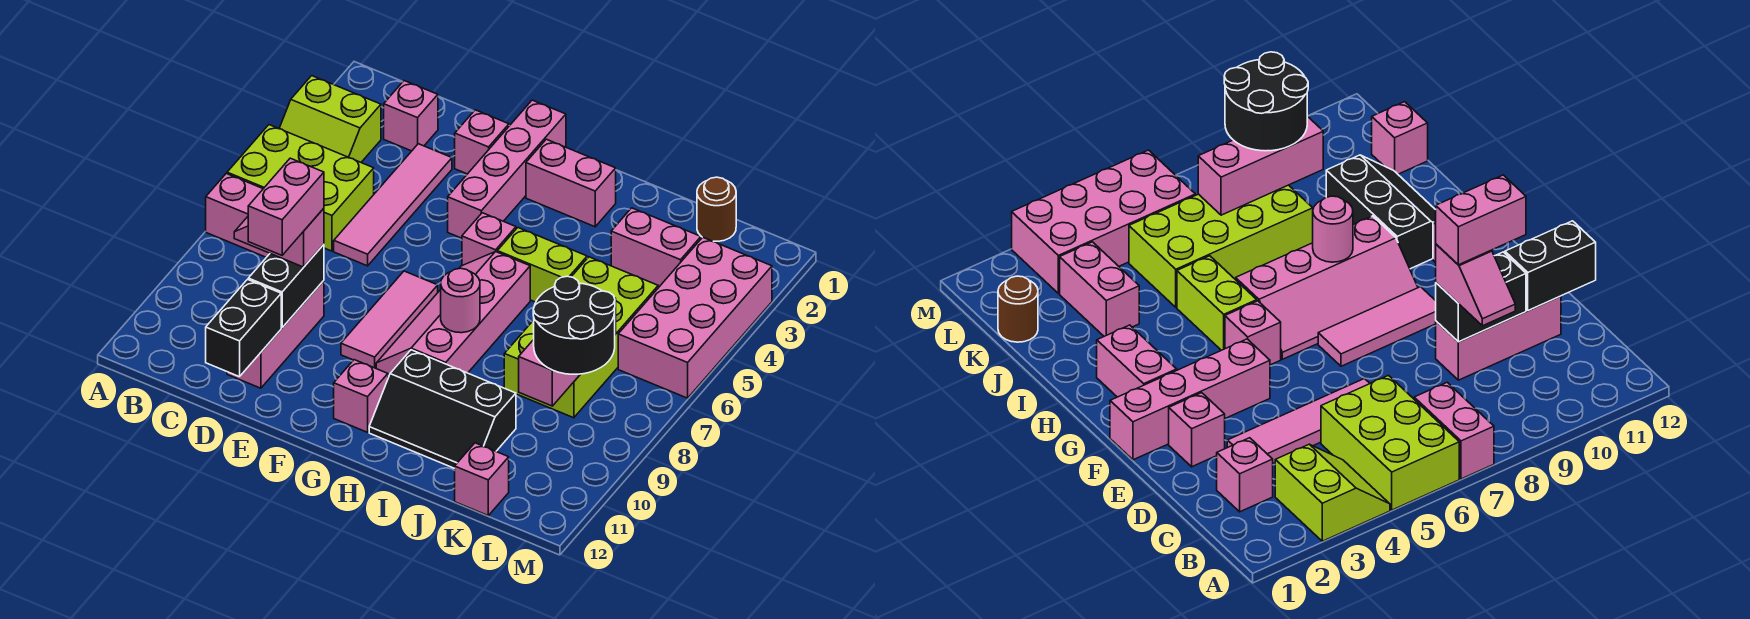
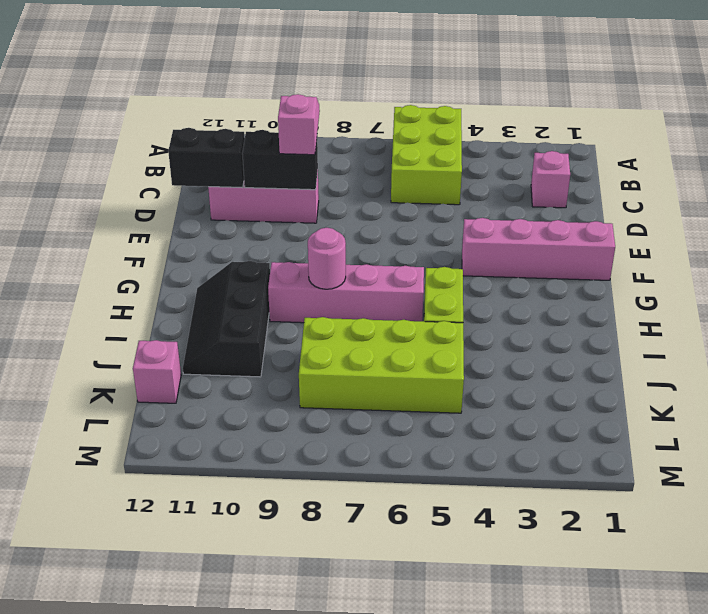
none -> lime 2x2 slope [279,76,381,162]
none -> pink 1x2 brick [206,174,270,257]
none -> pink 1x4 tile [334,144,452,266]

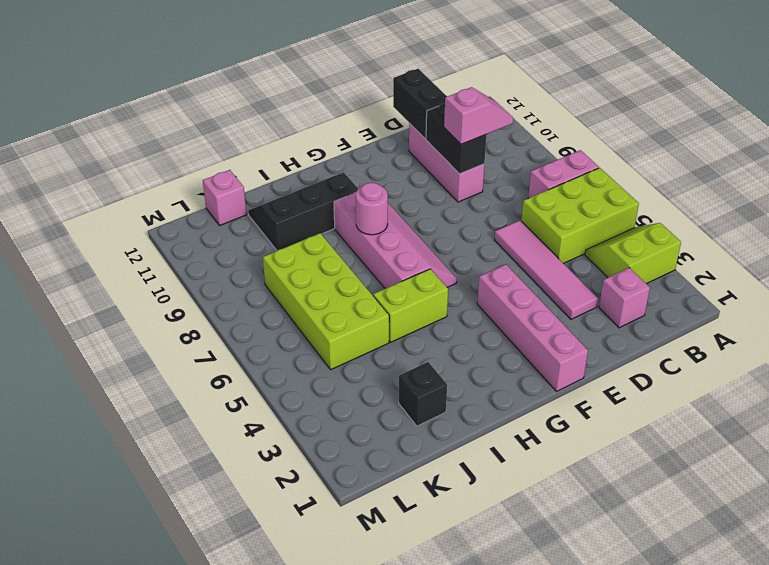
black 1x1 brick [399,362,447,426] -> none
none -> pink 1x1 brick [455,110,509,174]
none -> pink 1x3 tile [341,271,438,368]
none -> pink 1x2 brick [526,139,616,227]

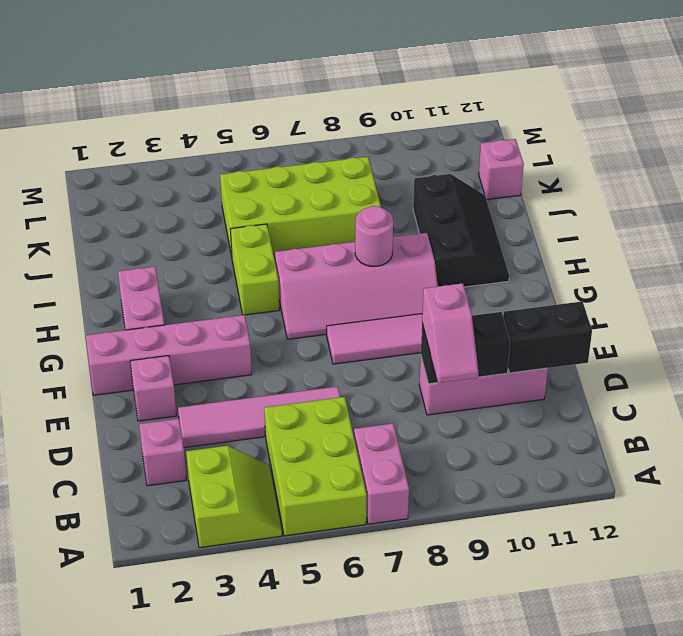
none -> pink 1x1 brick [462,213,516,266]
none -> pink 1x1 brick [334,360,388,432]
none -> pink 1x2 brick [611,208,701,287]

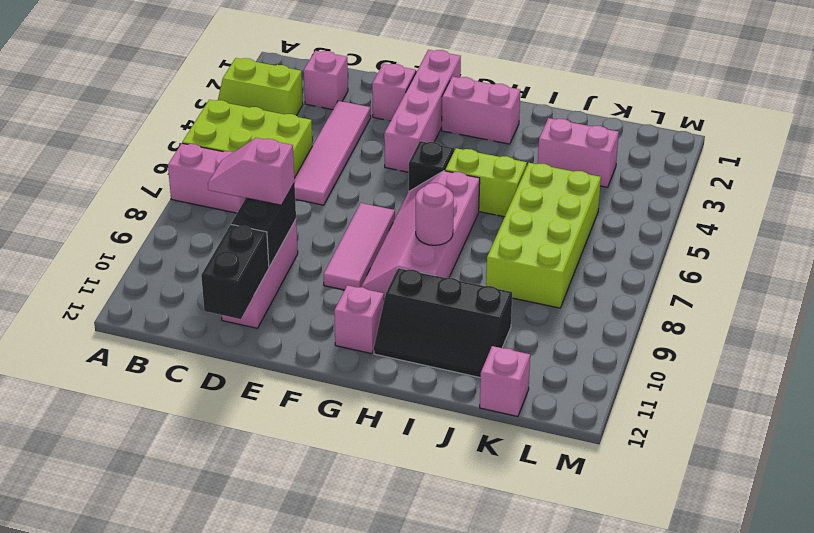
black 1x1 brick [409,141,454,191] -> pink 1x1 brick [462,213,516,266]
none -> brown 1x1 round brick [697,177,736,241]
none -> pink 2x4 brick [618,237,772,398]
none -> pink 1x3 brick [519,299,616,406]

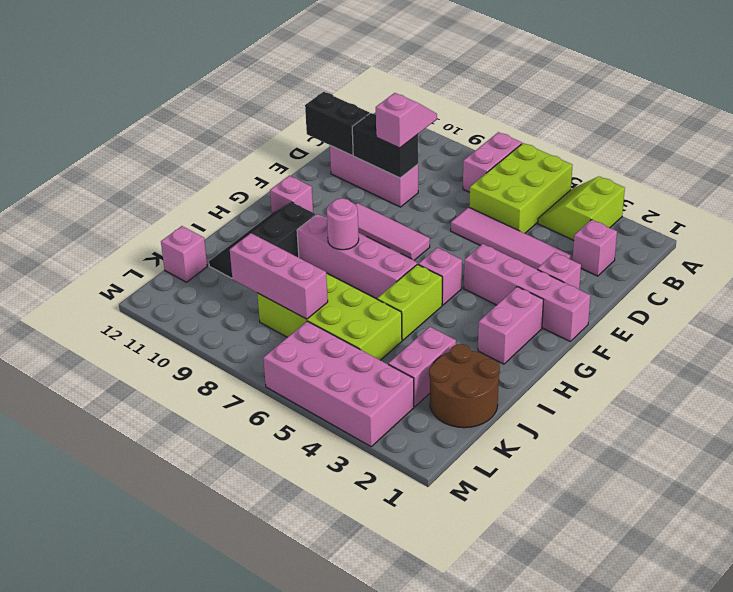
brown 2x2 round brick [429,344,500,428] -> brown 1x1 round brick [697,177,736,241]
none -> black 2x2 round brick [533,276,615,374]
none -> pink 1x2 brick [248,158,324,255]

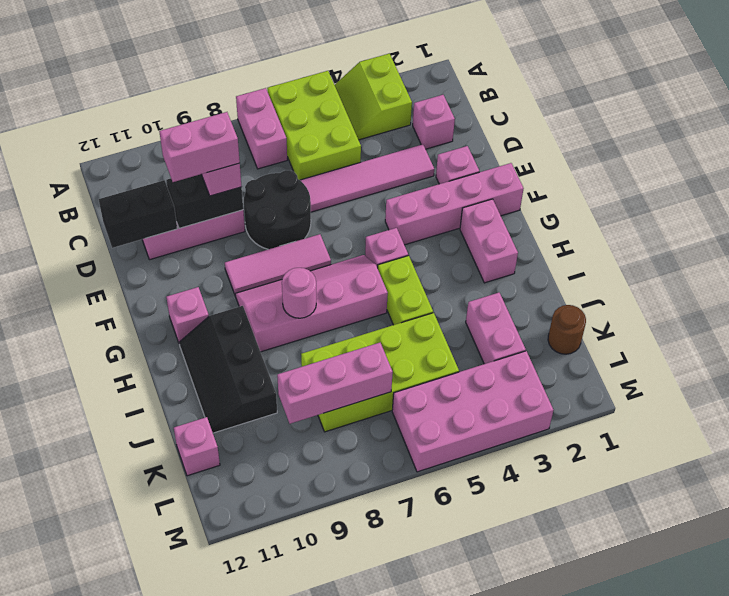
black 2x2 round brick [244,170,311,249] -> black 2x2 round brick moved to [533,276,615,374]

